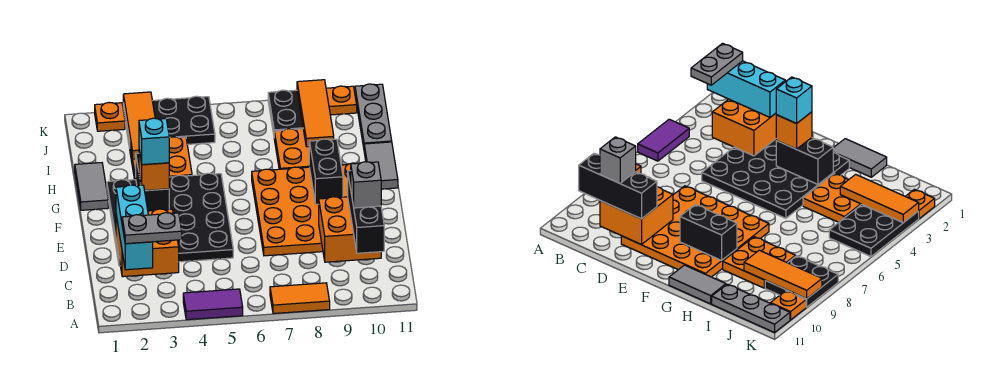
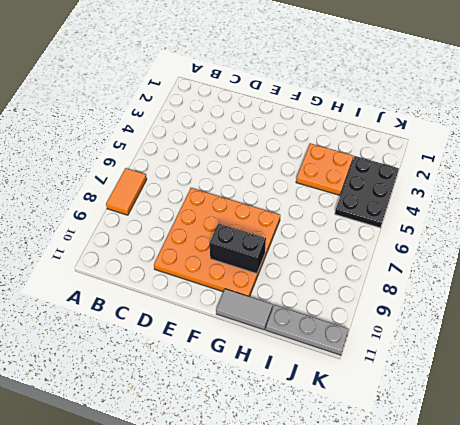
none -> purple 1x2 tile [183,289,243,320]
none -> black 4x4 plate [107,173,233,266]
none -> grey 1x2 tile [75,163,108,210]

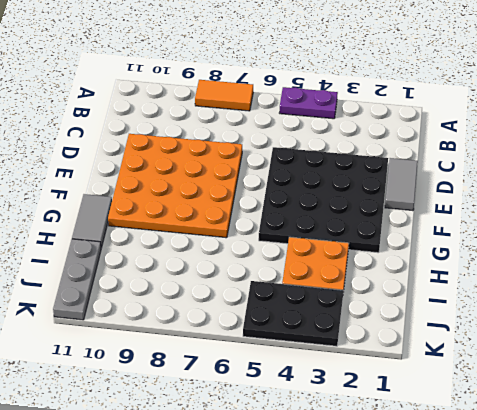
purple 1x2 plate [279,87,338,119] -> purple 1x2 tile [183,289,243,320]
grey 1x2 tile [385,158,418,211] -> grey 1x2 tile moved to [75,163,108,210]
none -> orange 2x2 plate [274,129,309,169]
none -> black 2x2 plate [268,90,303,134]
none -> orange 1x1 plate [95,103,125,131]

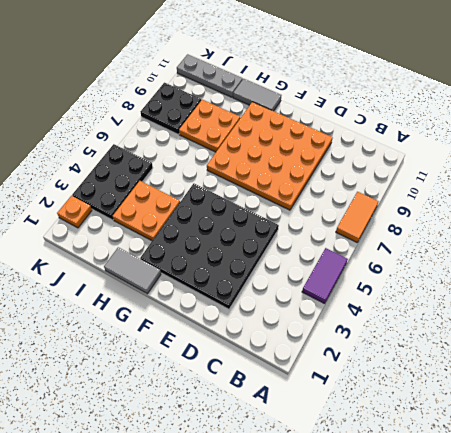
none -> orange 1x1 plate [326,86,357,115]
none -> orange 2x2 brick [116,209,179,277]
none -> orange 2x2 brick [319,197,381,262]

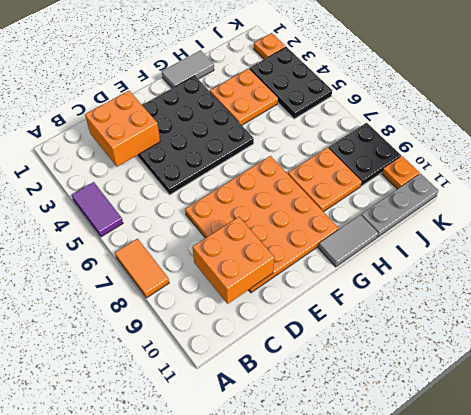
none -> black 1x2 brick [136,153,169,211]
none -> black 1x2 brick [309,139,343,204]
none -> orange 1x3 tile [123,92,155,159]

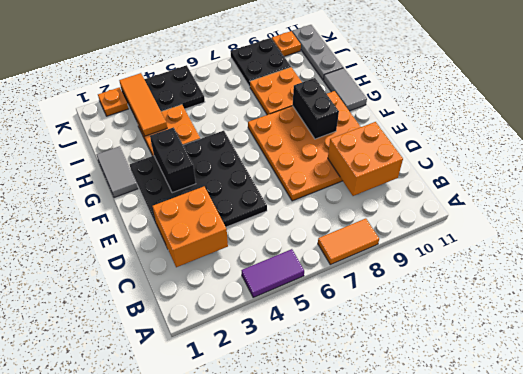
none -> orange 1x3 tile [297,80,334,147]
none -> cyan 1x3 brick [116,185,153,270]
none -> black 1x3 brick [348,171,384,253]

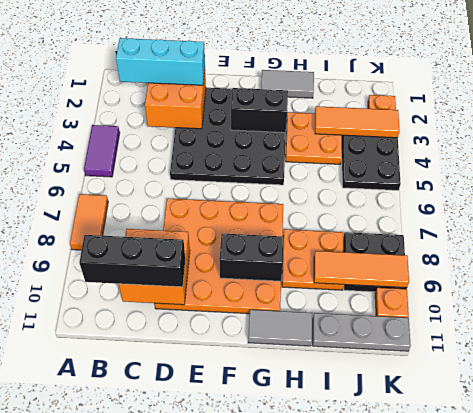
none -> orange 1x1 brick [139,151,169,191]
none -> grey 1x2 plate [122,213,182,244]
none -> grey 1x1 brick [351,162,381,208]

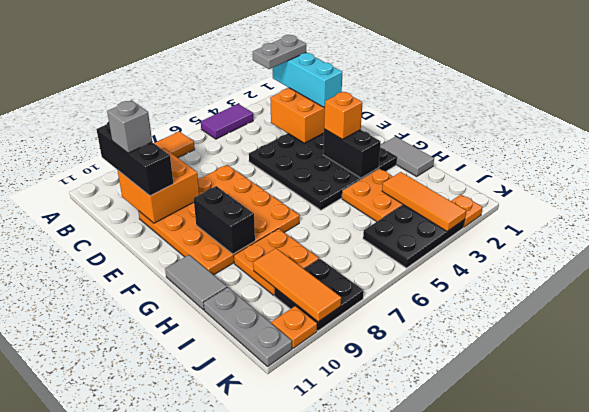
none -> cyan 1x1 brick [139,118,170,165]

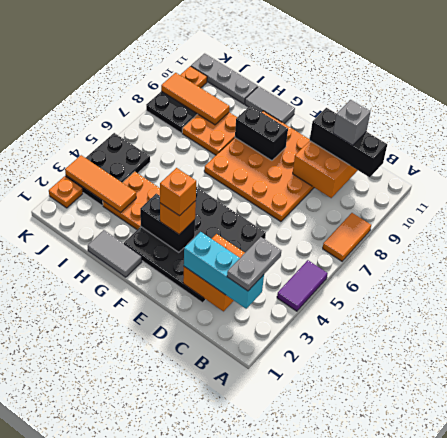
orange 1x1 brick [160,168,196,216] -> cyan 1x1 brick [139,118,170,165]

